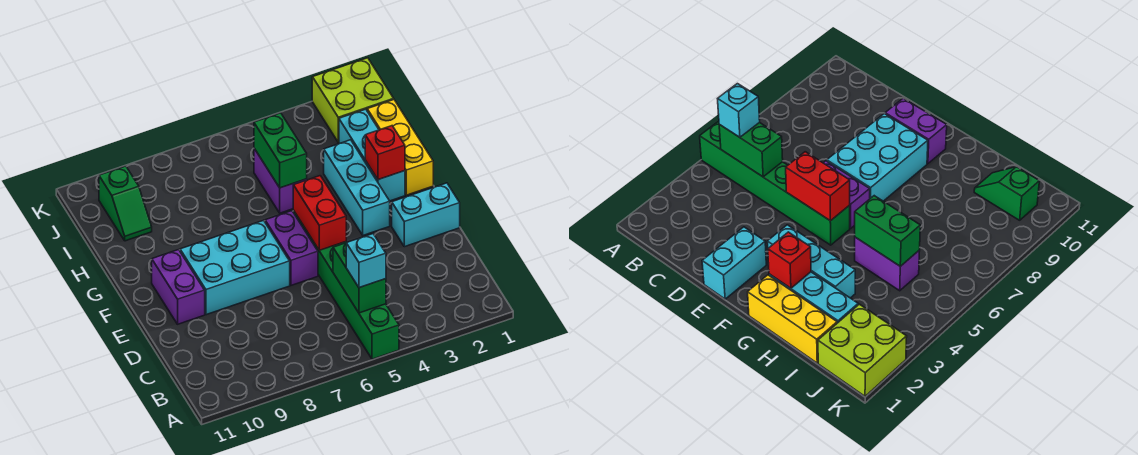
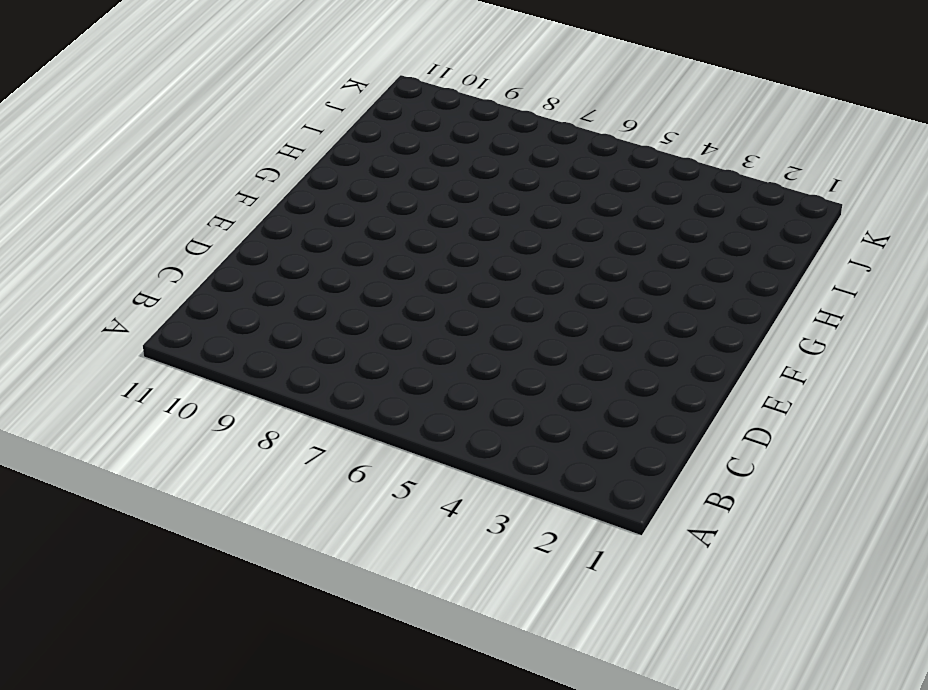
none -> green 1x6 brick [293,210,399,359]
none -> cyan 1x2 brick [392,183,460,247]
none -> purple 1x2 brick [265,211,318,285]

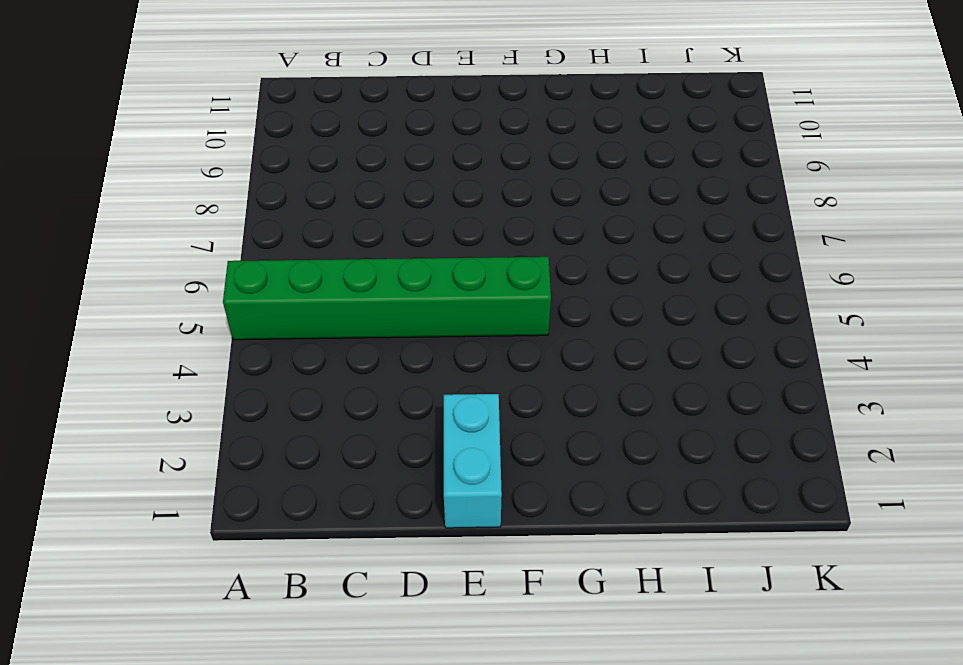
none -> purple 1x2 brick [265,211,318,285]
none -> cyan 2x3 brick [180,220,290,315]
none -> purple 1x2 brick [152,250,205,324]

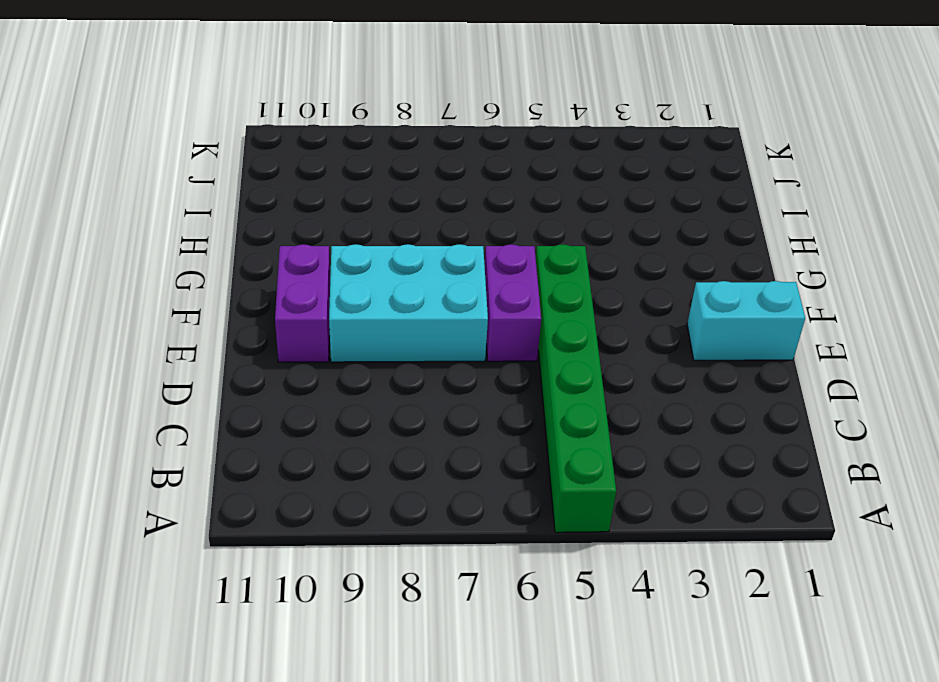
none -> cyan 1x3 brick [324,140,390,235]
none -> yellow 1x3 brick [367,100,433,195]
none -> cyan 1x3 brick [339,109,405,201]

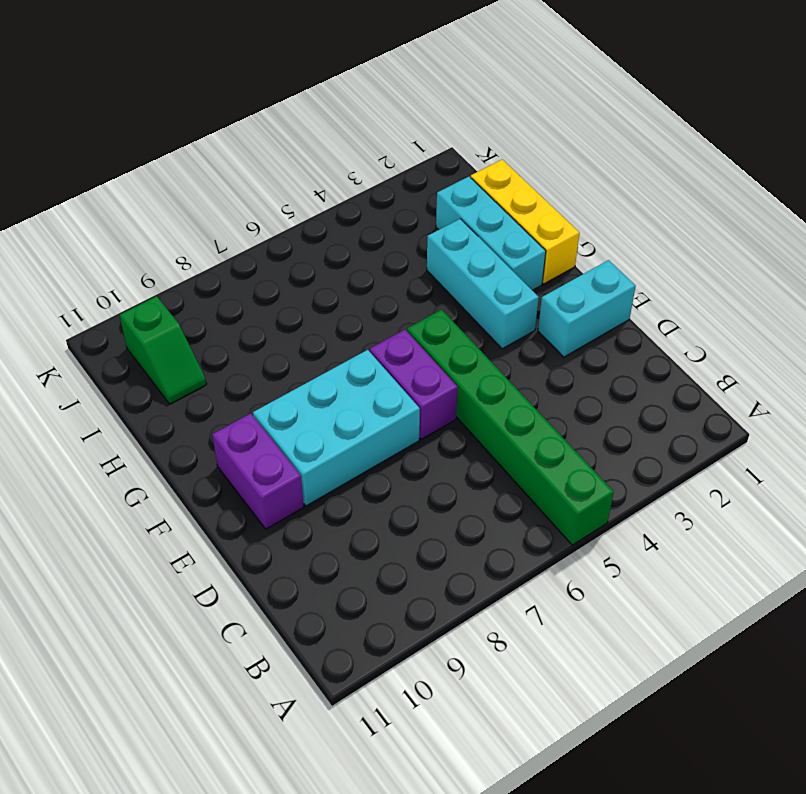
none -> purple 1x2 brick [254,148,307,213]
none -> lime 2x2 brick [312,58,394,142]
none -> green 1x2 brick [333,243,386,313]

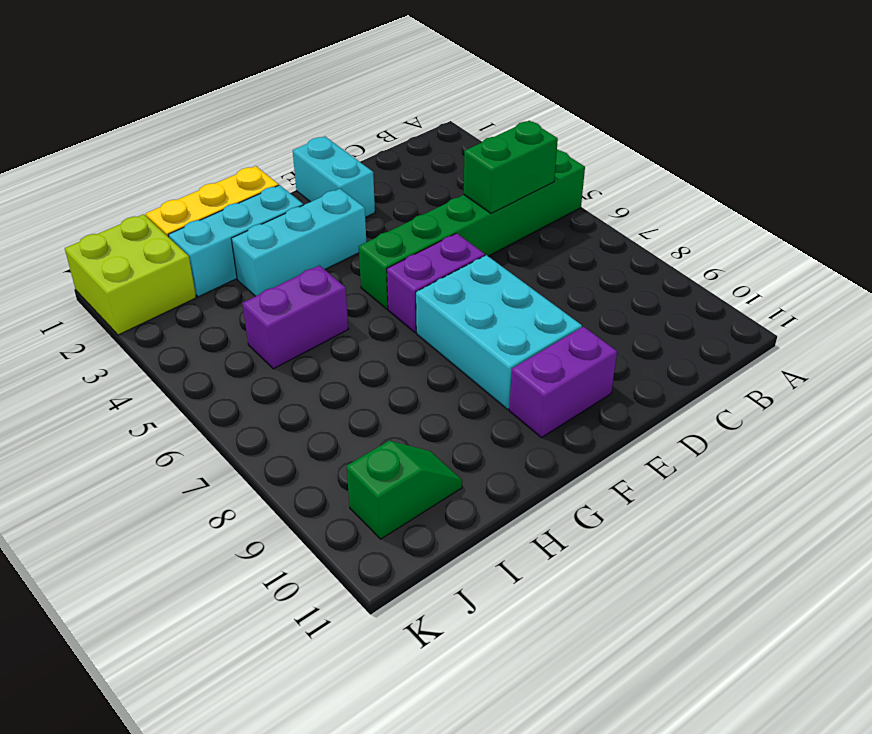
none -> red 1x2 brick [293,176,346,250]
none -> red 1x1 brick [365,126,405,180]
none -> green 1x2 brick [254,113,307,188]

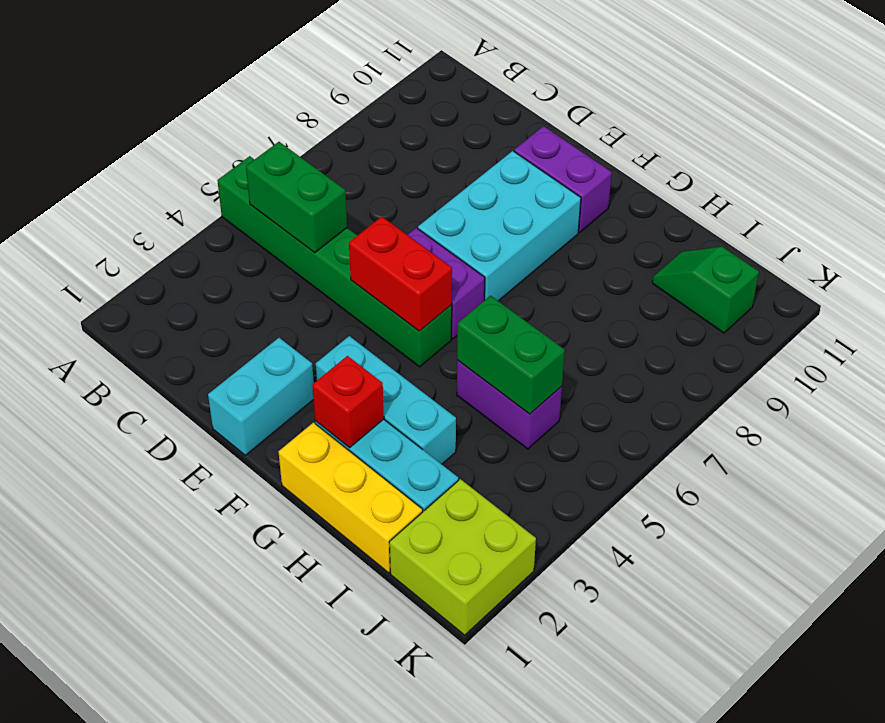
none -> cyan 1x1 brick [346,234,386,288]

